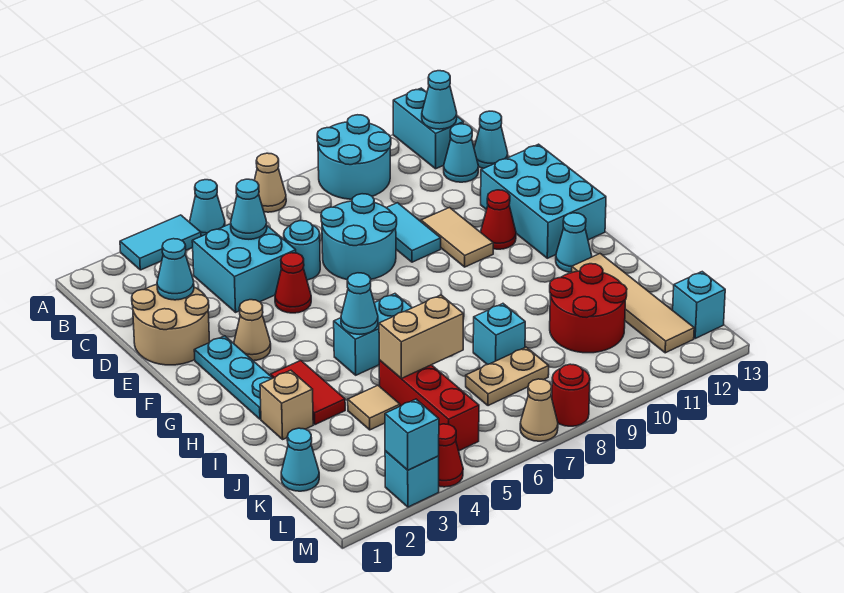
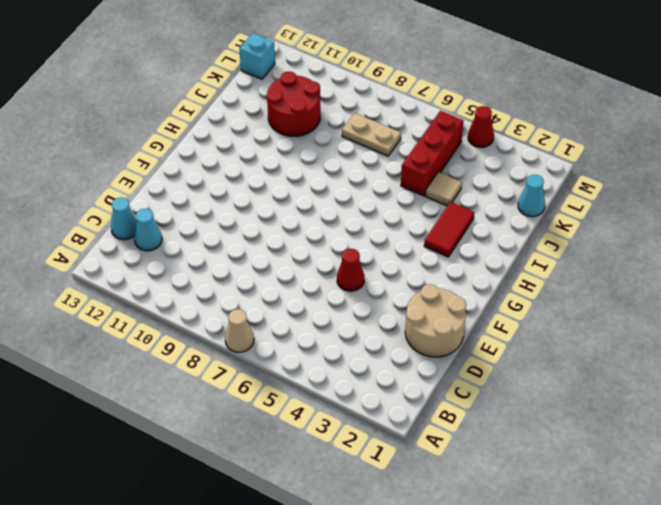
none -> cyan 1x2 tile [120,215,201,270]
none -> cyan 1x1 cone [190,180,225,236]
none -> cyan 2x2 round brick [317,115,391,199]
none -> cyan 1x2 brick [393,88,464,169]

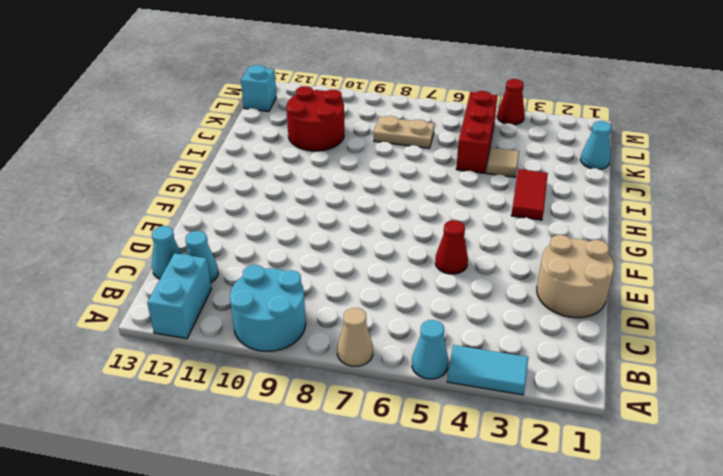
none -> cyan 2x2 brick [192,224,296,312]
none -> cyan 1x1 round brick [284,221,320,280]
none -> cyan 2x2 round brick [321,194,397,280]
none -> cyan 1x2 tile [387,203,441,262]

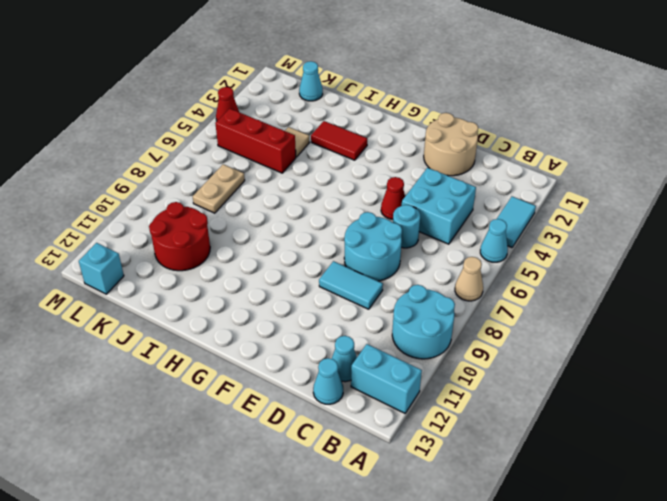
none -> tan 1x2 tile [421,208,493,267]
none -> cyan 2x3 brick [481,144,606,258]
none -> cyan 1x3 plate [194,336,273,419]
none -> tan 1x1 cone [234,300,271,361]

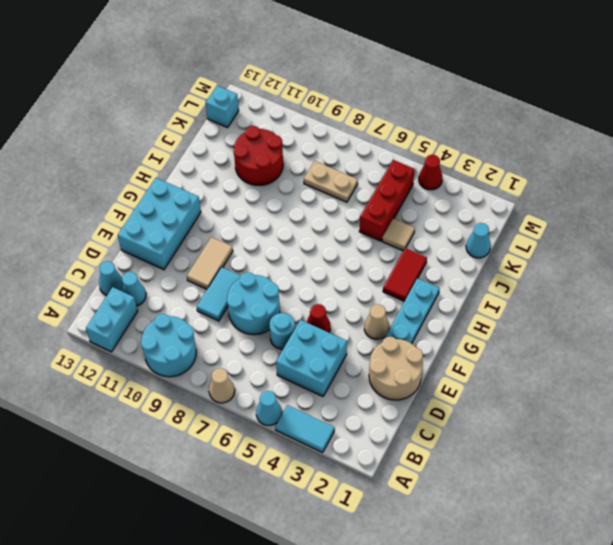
none -> red 1x1 cone [481,190,516,249]
none -> cyan 1x2 brick [334,294,412,375]
none -> cyan 1x1 cone [556,213,592,272]
none -> tan 1x1 brick [260,370,313,439]

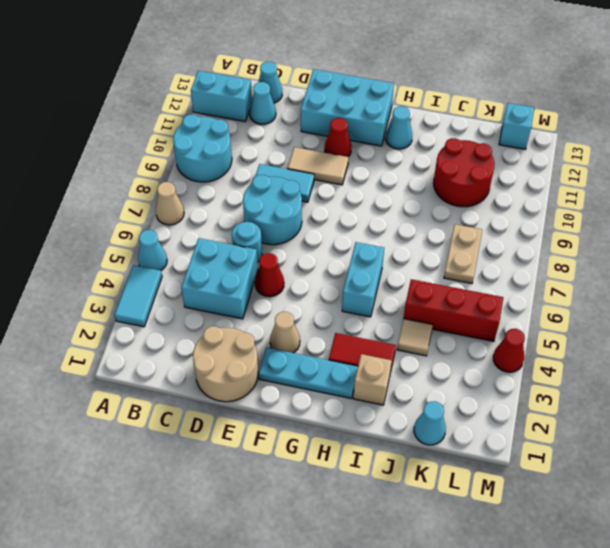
none -> tan 1x4 tile [572,254,694,353]
none -> cyan 1x1 brick [473,304,525,365]
none -> cyan 1x1 brick [385,451,439,507]
none -> tan 1x1 cone [520,379,558,441]

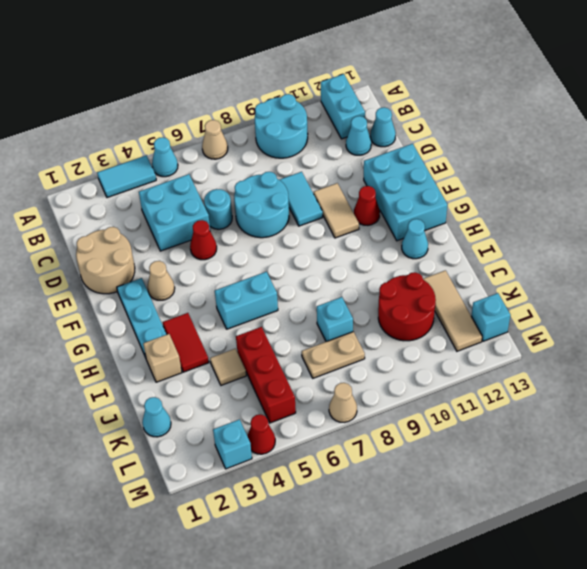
tan 1x3 tile [423,270,482,351] -> tan 1x4 tile [572,254,694,353]
none -> red 1x1 round brick [552,364,590,426]
none -> cyan 1x1 cone [422,71,457,129]
none -> cyan 1x1 cone [231,179,267,239]
none -> cyan 1x1 cone [157,239,194,300]

